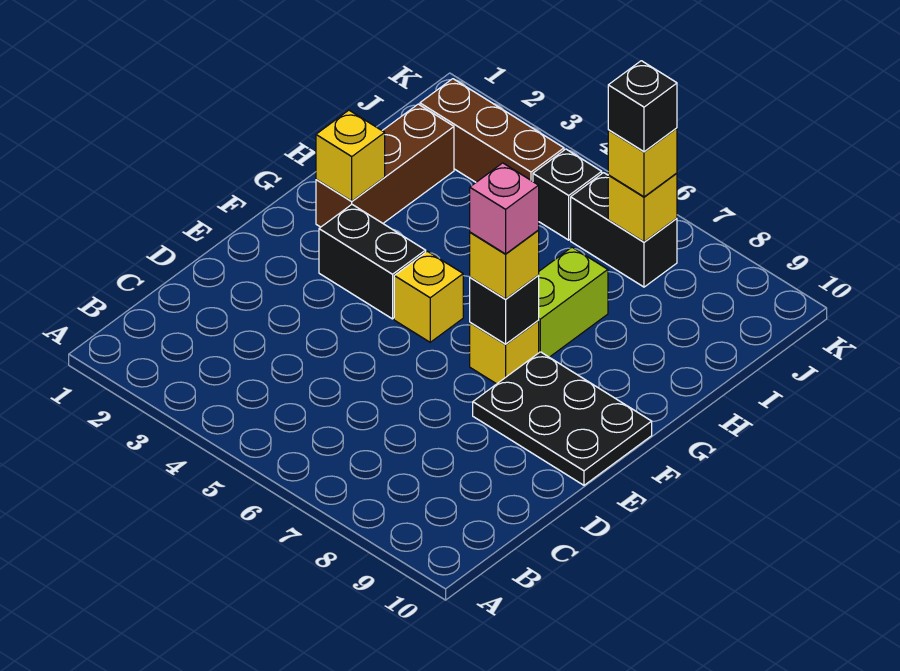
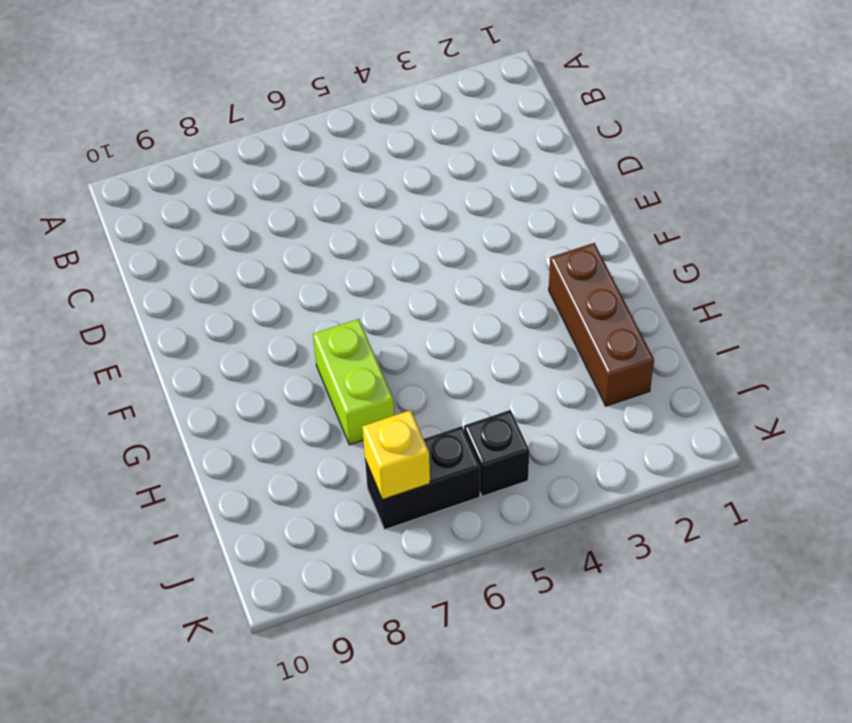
none -> black 2x3 plate [473,352,652,485]
none -> black 1x2 brick [319,205,426,319]
none -> yellow 1x1 brick [394,251,463,342]

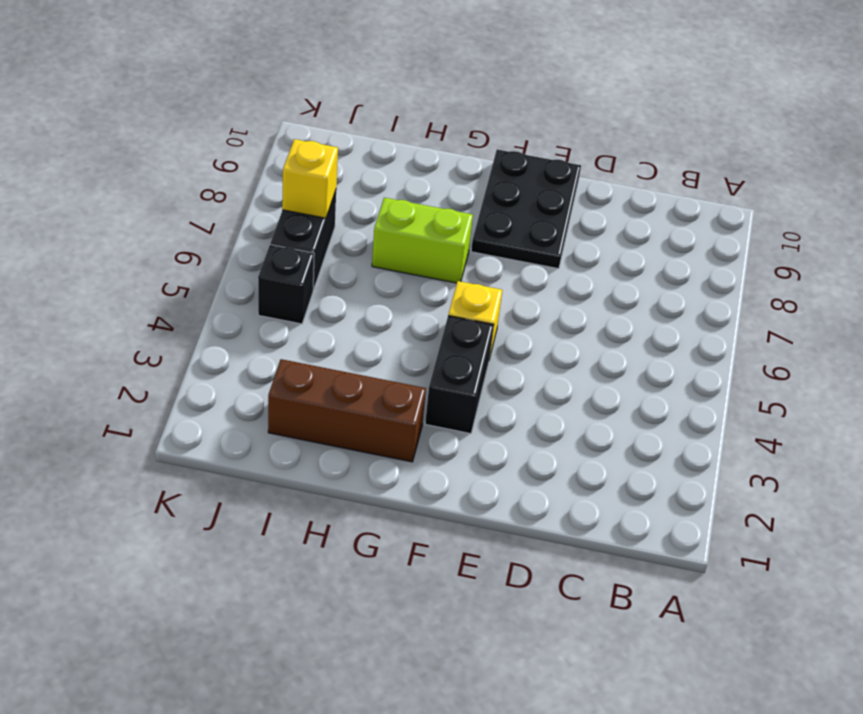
none -> yellow 1x1 brick [470,321,539,384]
none -> brown 1x3 brick [420,79,564,182]
none -> black 1x1 brick [470,276,539,344]

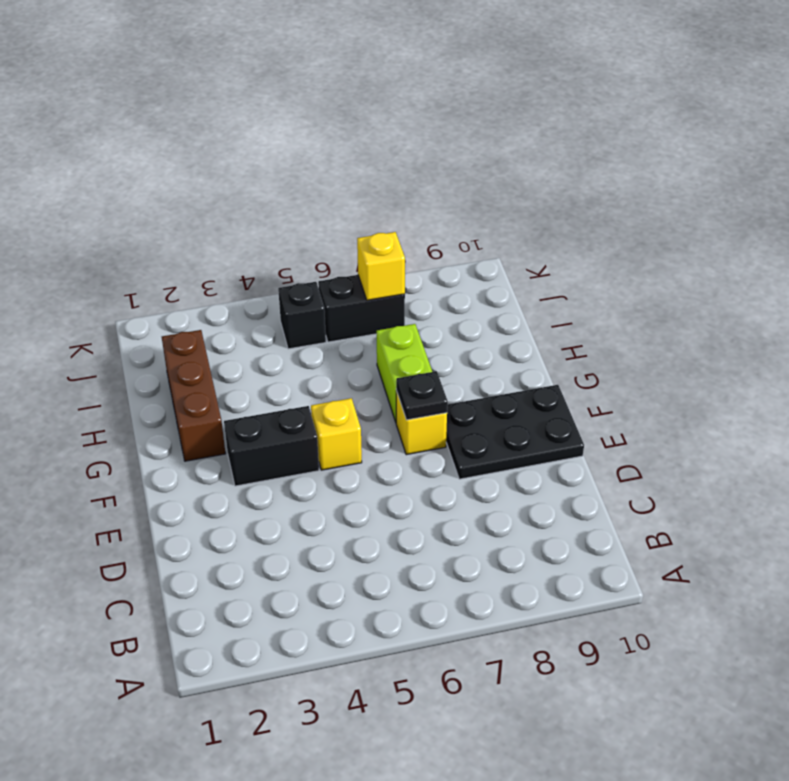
black 1x1 plate [396,371,448,420] -> black 1x1 brick [470,276,539,344]
none -> brown 1x3 brick [420,79,564,182]
none -> yellow 1x1 brick [316,110,385,201]
none -> yellow 1x1 brick [470,231,539,299]

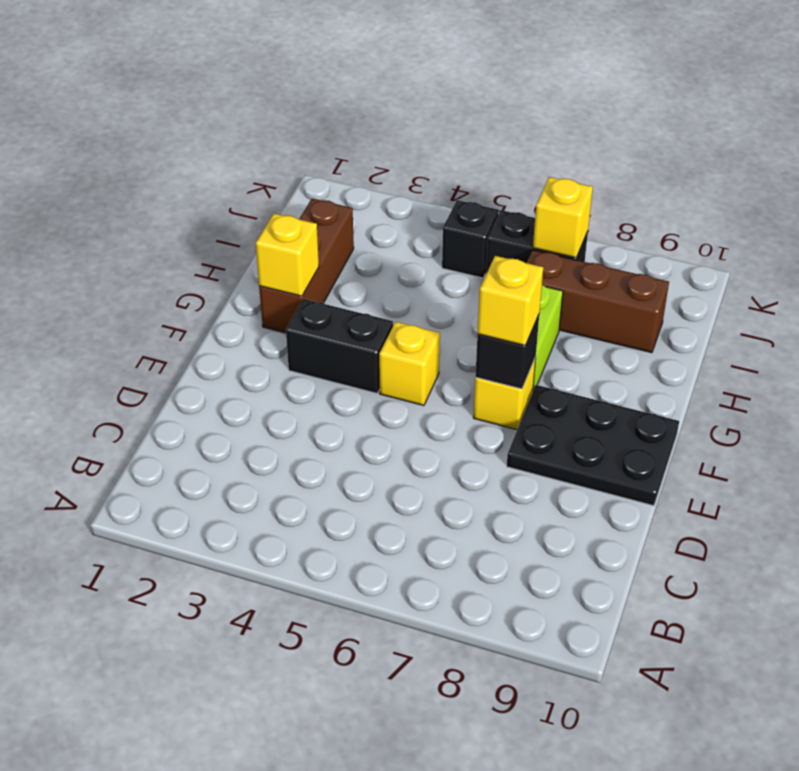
brown 1x3 brick [527,250,669,353] -> brown 1x3 brick moved to [420,79,564,182]
none -> yellow 1x1 brick [608,128,677,197]
none -> pink 1x1 brick [470,163,539,254]
none -> black 1x1 brick [608,61,677,152]

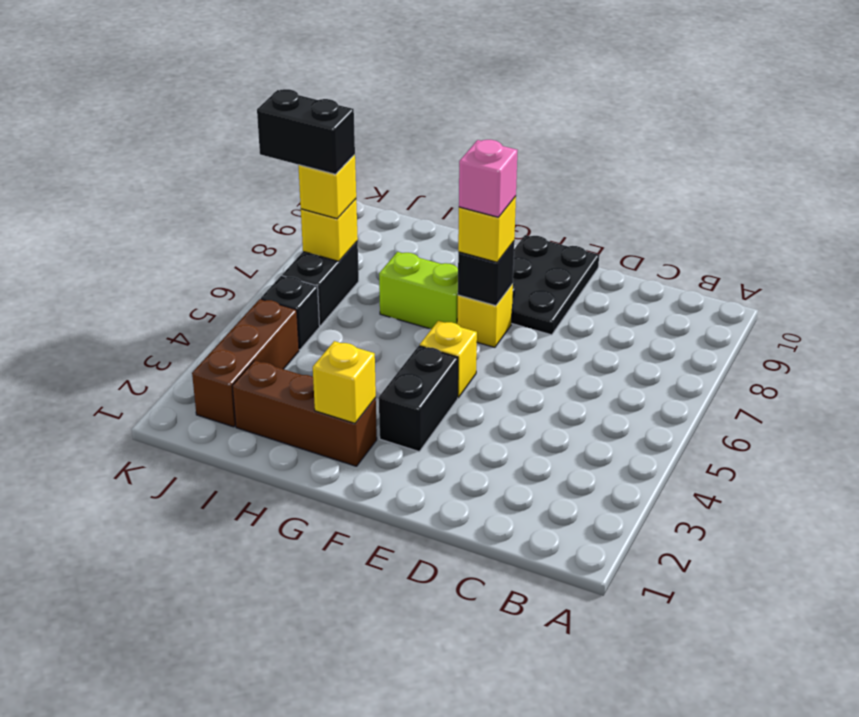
black 1x2 brick [257,89,355,174] -> black 1x1 brick [608,61,677,152]

